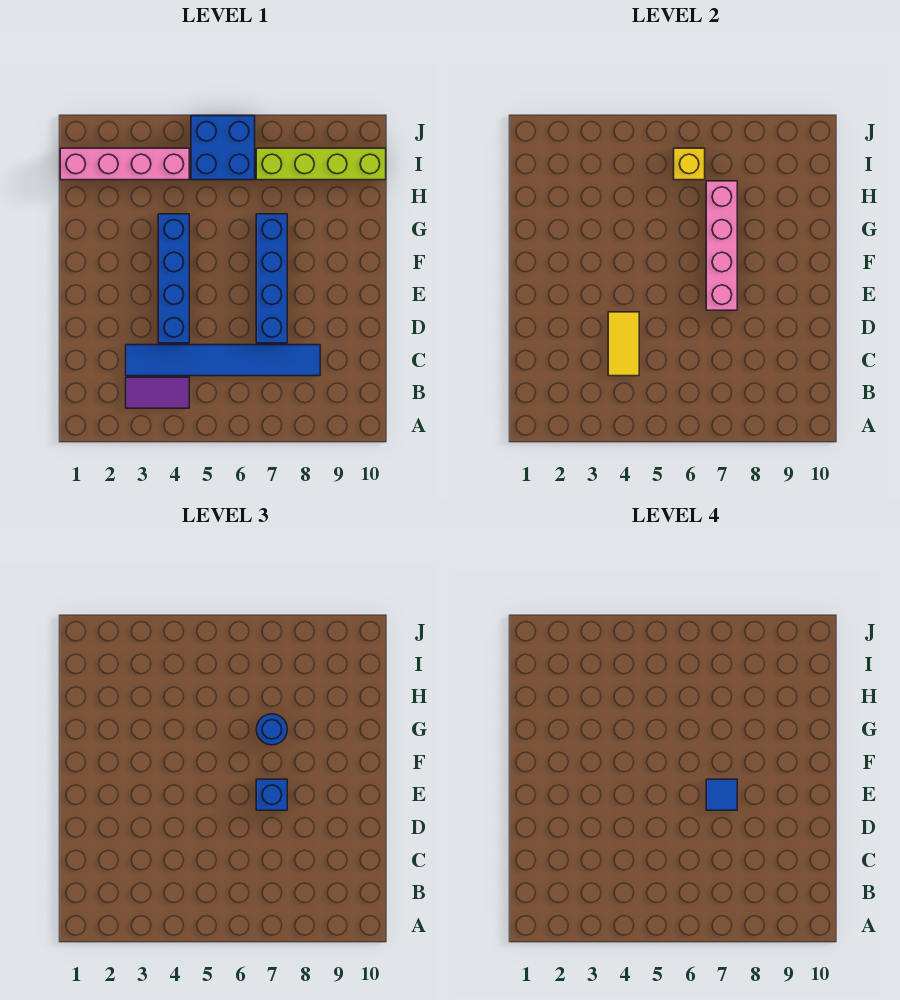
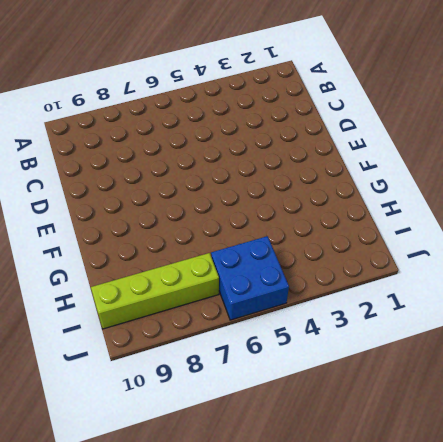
none -> purple 1x2 tile [126,377,189,408]
none -> blue 1x6 tile [126,345,320,376]
none -> blue 1x4 brick [158,214,189,343]

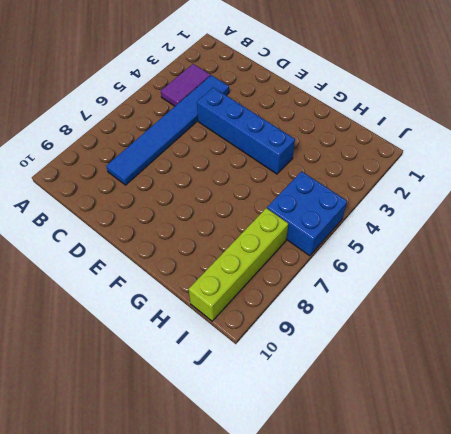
none -> blue 1x4 brick [256,214,287,343]
none -> pink 1x4 brick [60,148,189,180]
none -> yellow 1x2 tile [608,312,639,376]

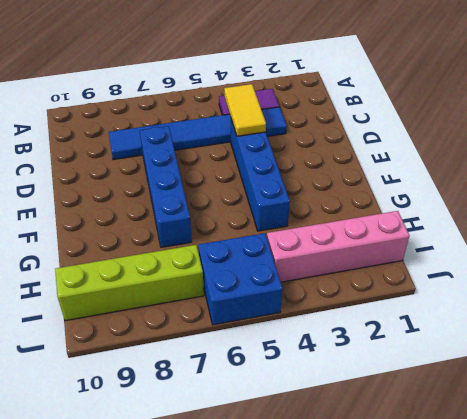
none -> pink 1x4 brick [706,181,737,310]
none -> yellow 1x1 brick [674,148,705,180]
none -> blue 1x1 brick [256,779,287,810]

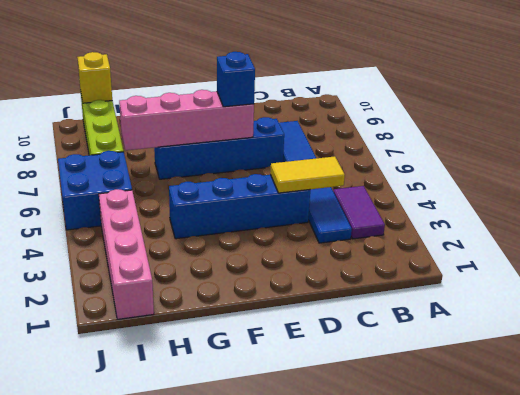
yellow 1x1 brick [77,52,112,103] -> yellow 1x1 brick moved to [674,148,705,180]
none -> blue 1x1 round brick [256,714,287,745]
none -> blue 1x1 tile [706,779,737,810]

